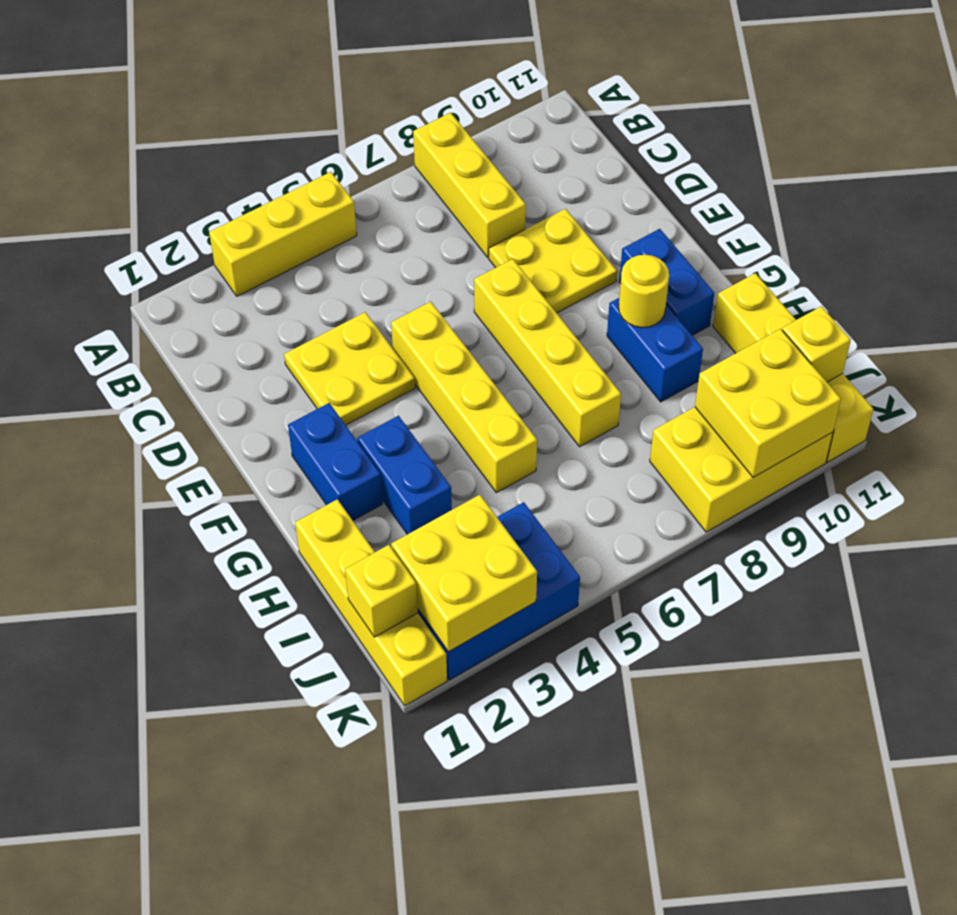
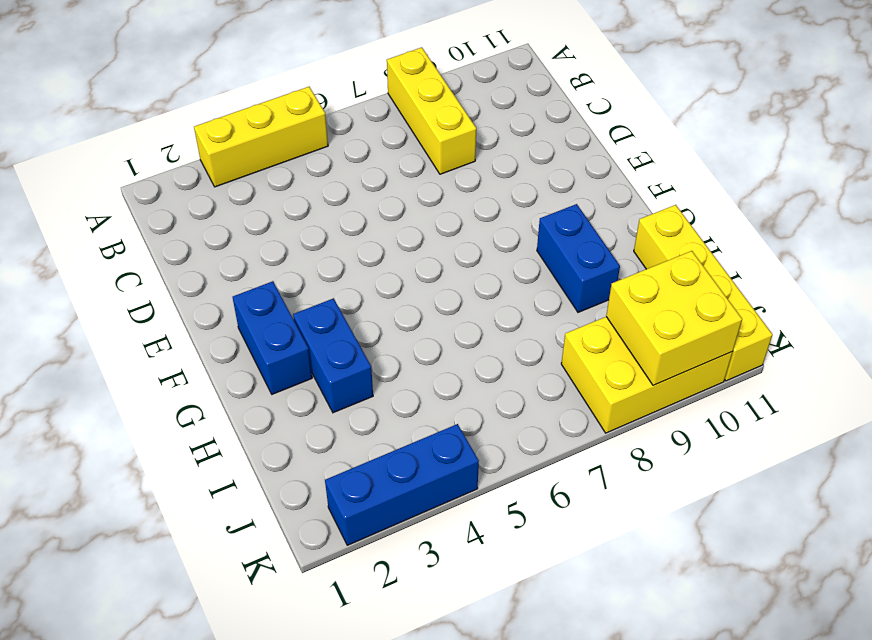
blue 1x3 brick [325,424,479,545] -> blue 2x3 brick [418,502,580,680]
none -> yellow 2x2 plate [284,312,415,425]
none -> yellow 2x2 plate [489,209,617,313]
none -> yellow 1x4 brick [391,302,537,493]

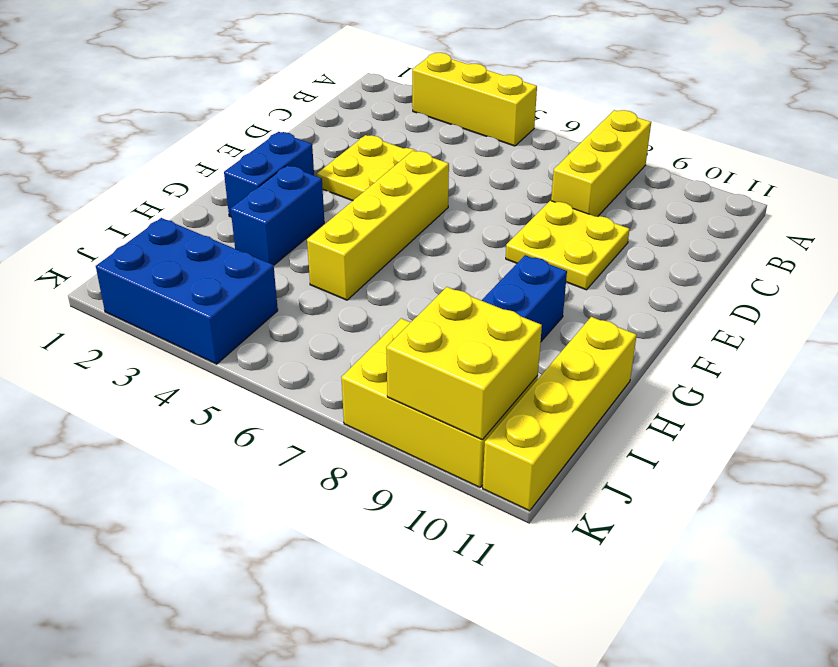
none -> yellow 1x4 brick [474,259,621,447]
none -> blue 1x2 brick [619,229,714,335]
none -> yellow 1x4 brick [295,499,447,706]

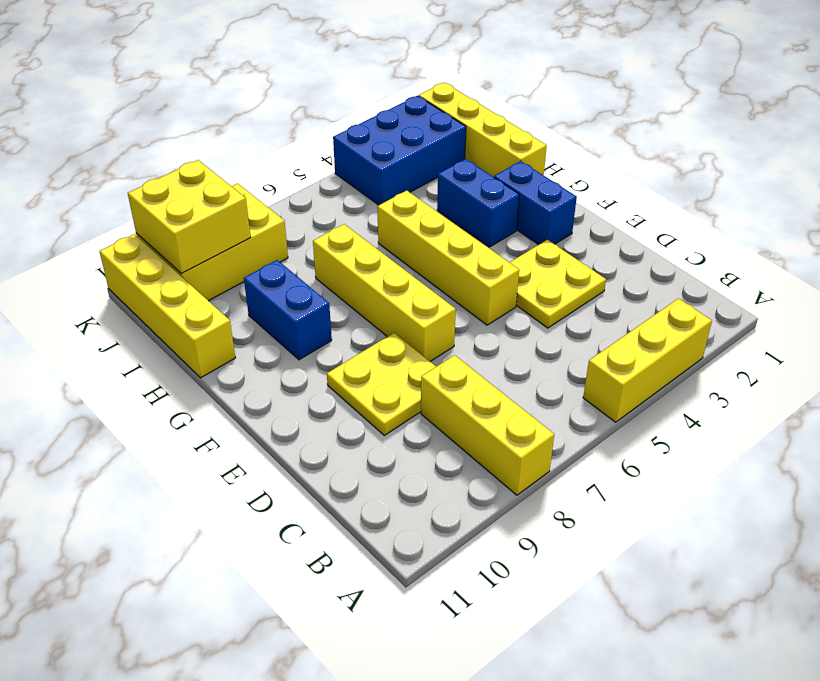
none -> blue 1x2 brick [619,229,714,335]
none -> yellow 1x1 round brick [619,255,669,327]
none -> yellow 1x1 brick [345,545,418,637]

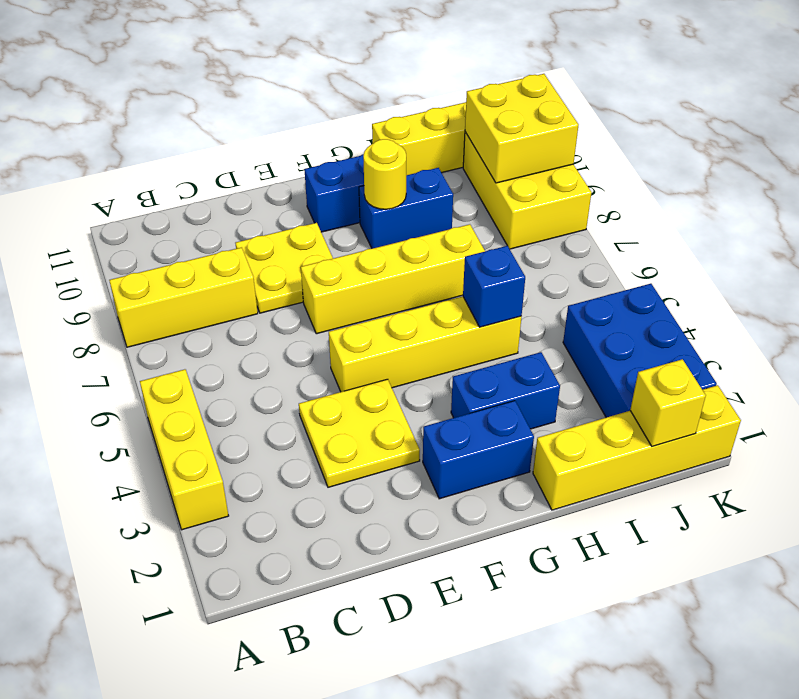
blue 1x1 brick [463,246,525,327] -> none
none -> yellow 2x2 brick [391,495,537,652]
none -> yellow 1x1 brick [782,306,851,382]

